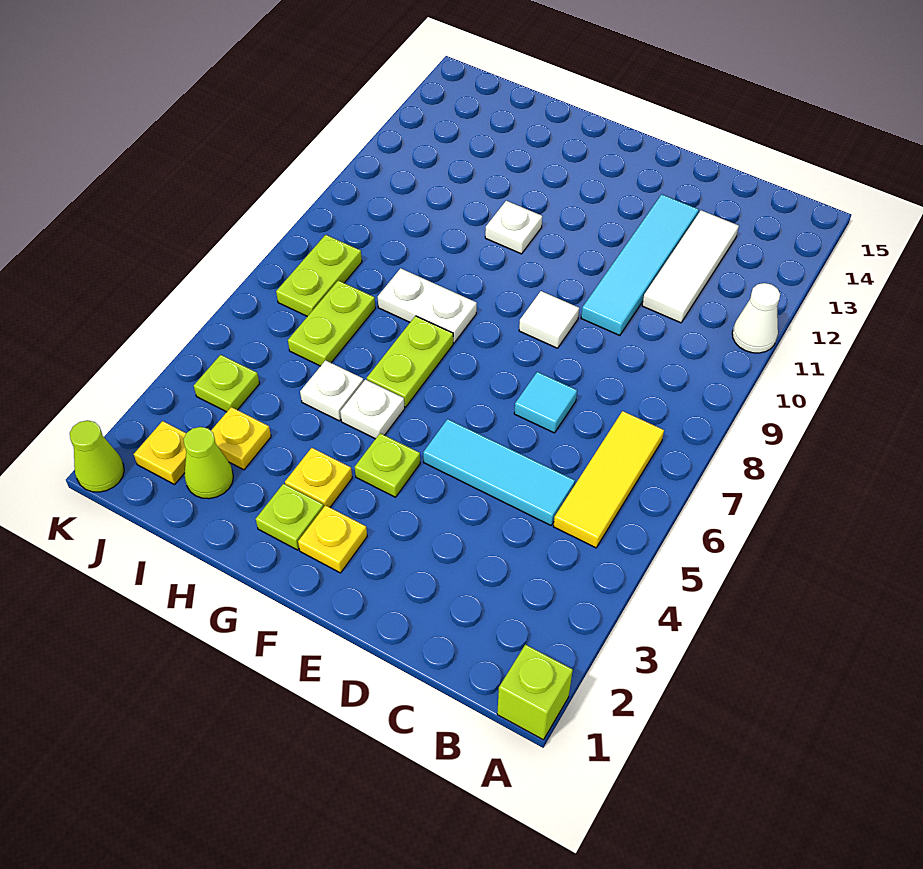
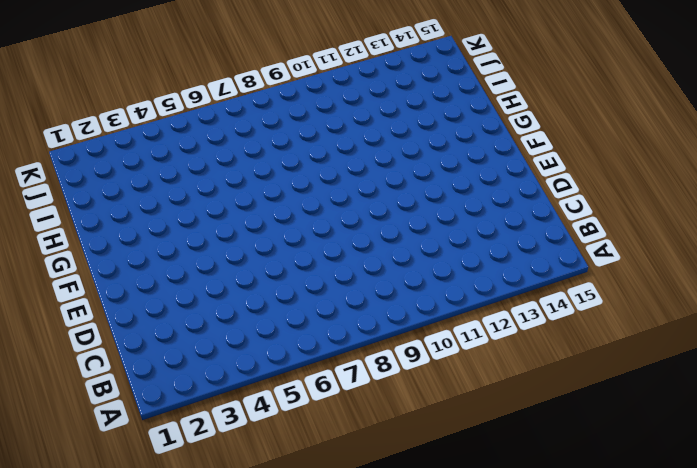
none -> lime 1x1 brick [497,645,573,740]
none -> white 1x1 cone [732,283,780,353]
none -> yellow 1x3 tile [553,411,664,548]

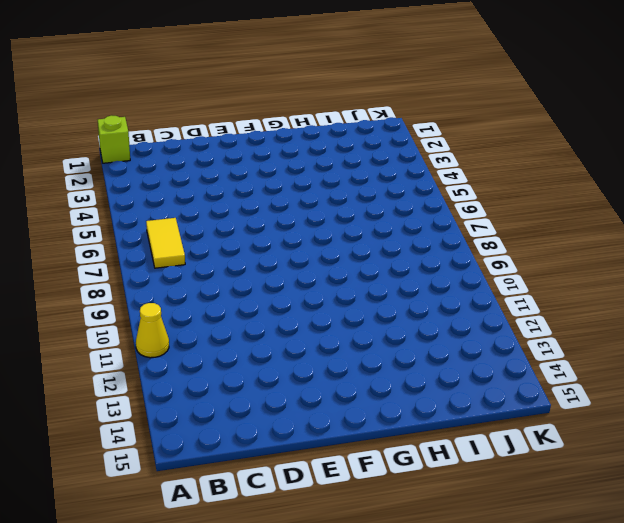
yellow 1x1 cone [136,303,169,358] -> white 1x1 cone [732,283,780,353]
yellow 1x2 tile [146,218,185,268] -> yellow 1x3 tile [553,411,664,548]
none -> cyan 1x3 tile [423,419,575,525]
none -> white 1x3 tile [642,210,739,323]
none -> cyan 1x1 tile [514,372,577,433]

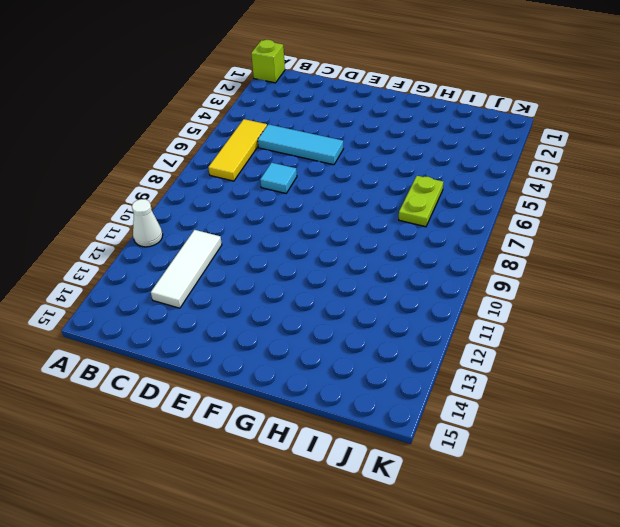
none -> cyan 1x4 tile [581,194,699,336]
none -> white 1x1 tile [519,291,579,348]
none -> yellow 1x1 plate [298,505,367,573]

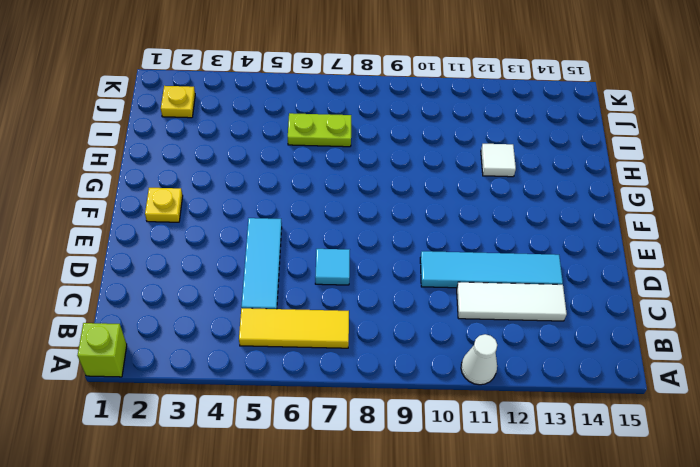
white 1x1 tile [481,144,516,177] -> white 1x1 tile moved to [519,291,579,348]
none -> lime 1x1 plate [355,433,420,497]
none -> lime 1x1 plate [256,484,324,550]
none -> yellow 1x1 plate [285,448,352,507]

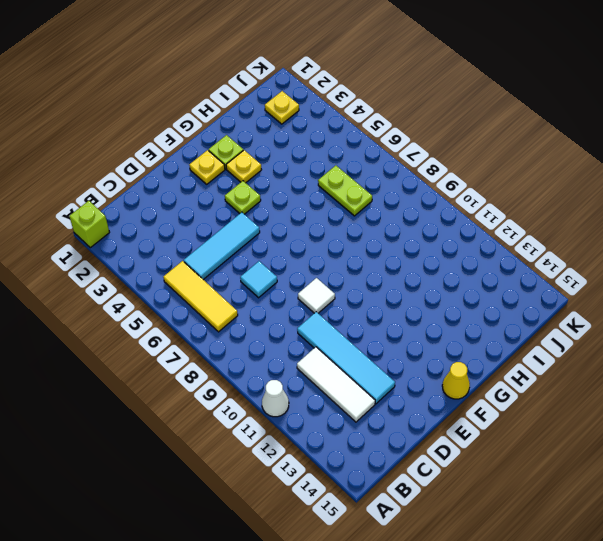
yellow 1x1 cone [442,362,470,399] -> none
none -> white 1x1 plate [340,380,405,439]
none -> lime 1x2 plate [367,316,453,407]
none -> white 1x2 plate [378,268,477,343]

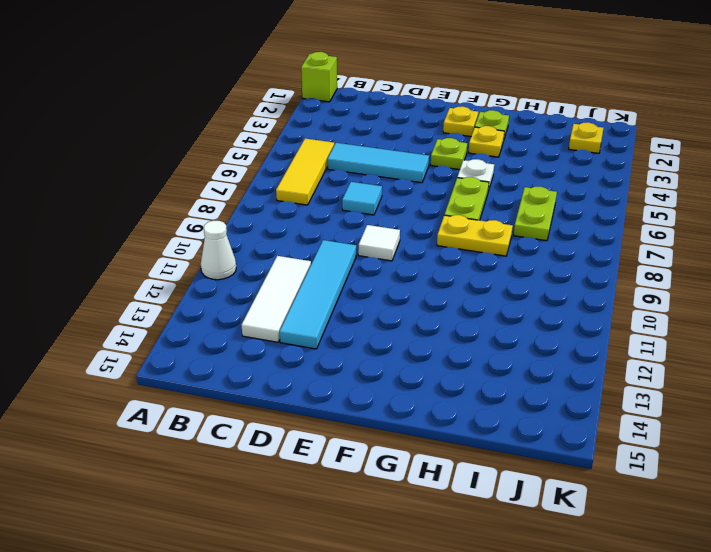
yellow 1x2 plate [437,215,513,256] -> white 1x2 plate [378,268,477,343]
none -> white 1x1 plate [485,201,542,254]
none -> white 1x1 plate [300,360,364,421]
none -> lime 1x1 cone [183,427,233,499]

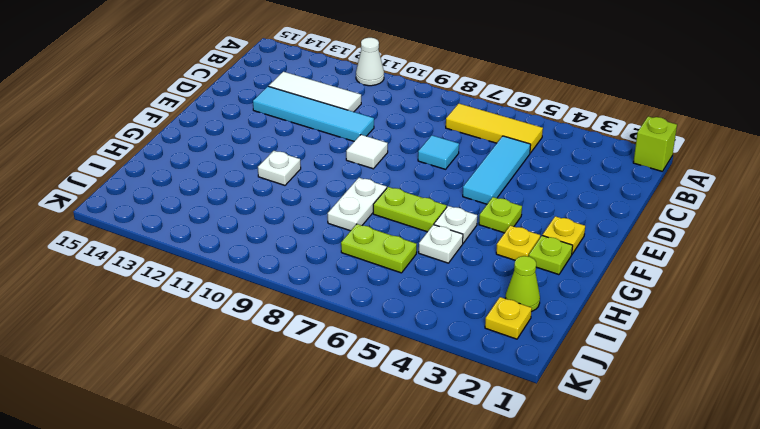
none -> yellow 1x1 plate [211,407,271,470]
none -> lime 1x1 plate [194,355,260,412]
none -> lime 1x2 plate [276,235,362,316]

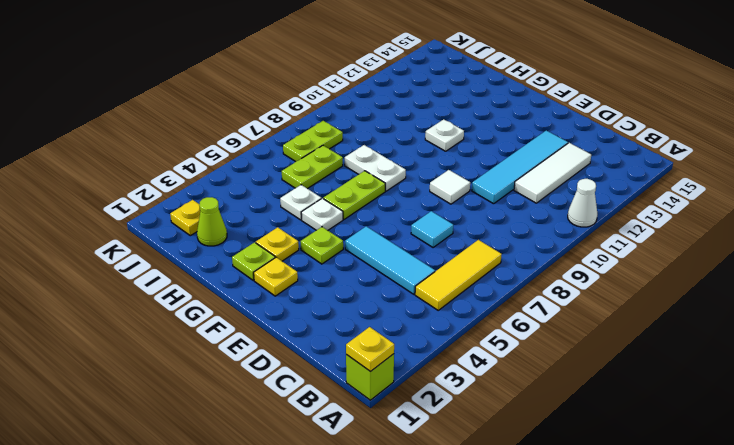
yellow 1x1 plate [346,327,394,372] -> yellow 1x1 plate moved to [211,407,271,470]
none -> lime 1x1 plate [194,355,260,412]
none -> lime 1x1 cone [70,420,124,492]

